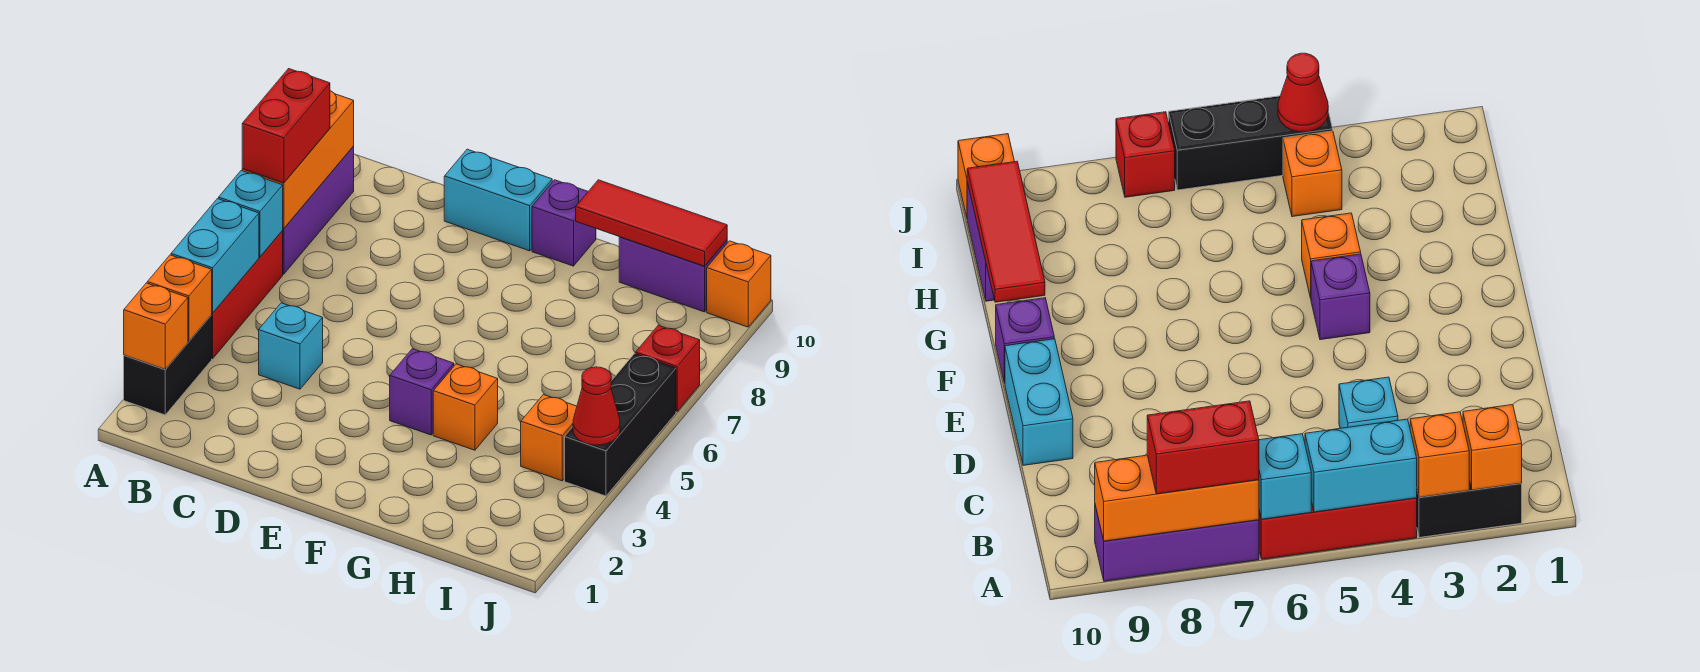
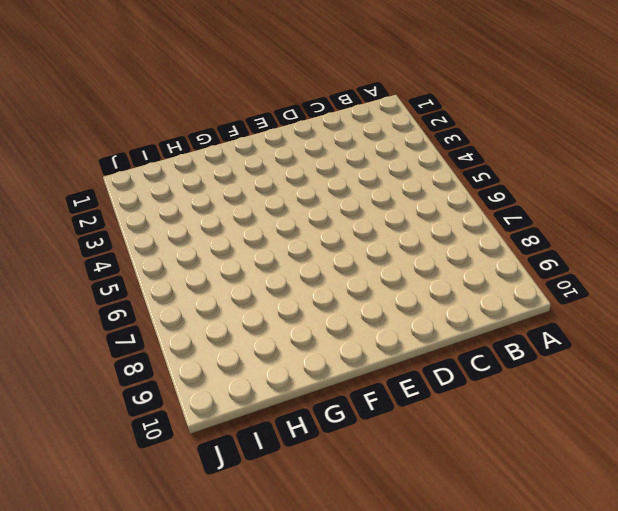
none -> black 1x2 brick [124,315,212,415]
none -> red 1x3 brick [212,231,283,359]
none -> purple 1x3 brick [282,147,354,274]

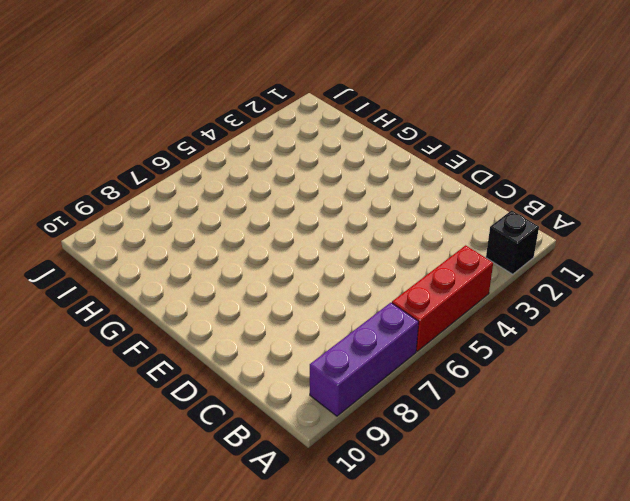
black 1x1 brick [486,210,539,274] -> black 1x2 brick [124,315,212,415]
none -> cyan 1x1 brick [259,303,323,389]
none -> cyan 1x2 brick [444,149,552,251]
none -> purple 1x1 brick [390,349,454,435]

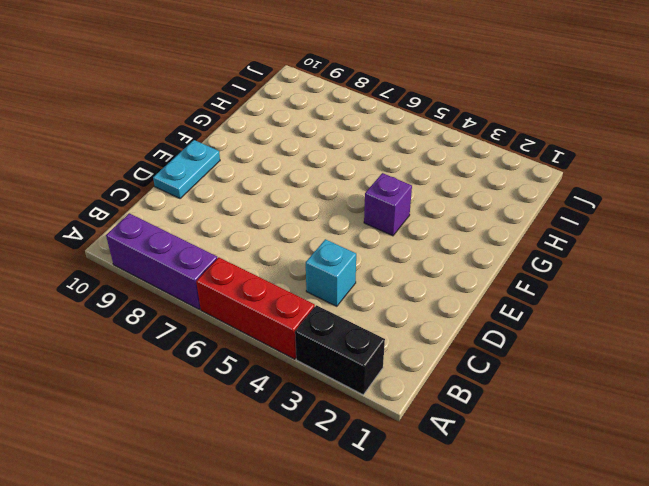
cyan 1x2 plate [153,140,220,199] -> cyan 1x2 brick [444,149,552,251]
none -> purple 1x1 brick [532,180,596,266]
none -> orange 1x1 brick [433,364,498,450]
none -> purple 1x2 brick [619,237,727,312]

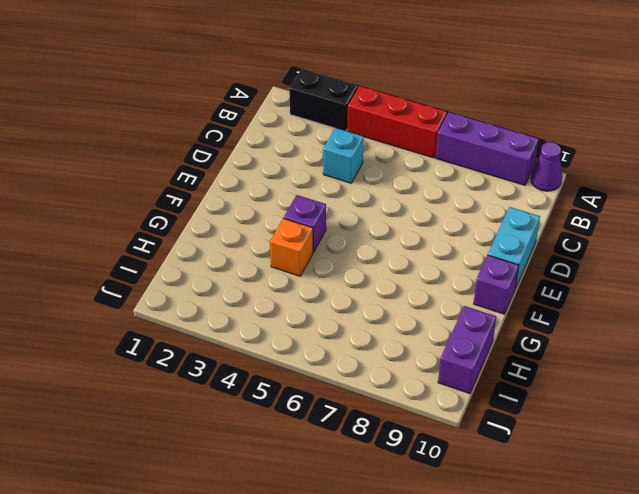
purple 1x1 cone [531,142,562,191] -> none
none -> orange 1x1 brick [521,395,577,481]
none -> black 1x3 brick [565,354,676,496]
none -> red 1x1 brick [636,325,700,412]

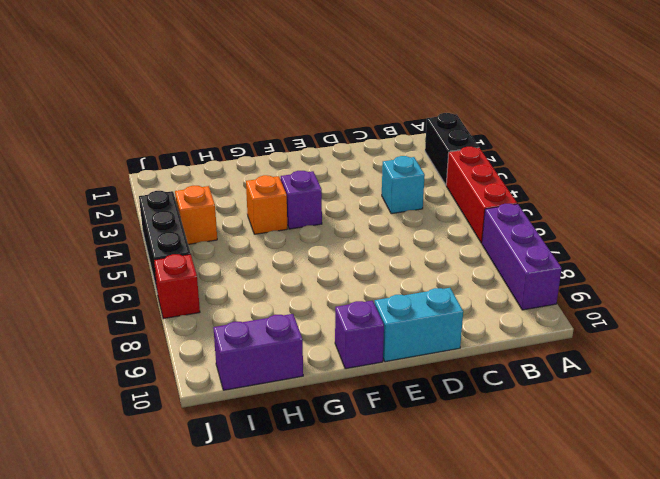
none -> orange 1x1 brick [707,241,771,327]
none -> orange 1x1 brick [124,283,188,369]
none -> orange 1x1 brick [147,255,212,341]

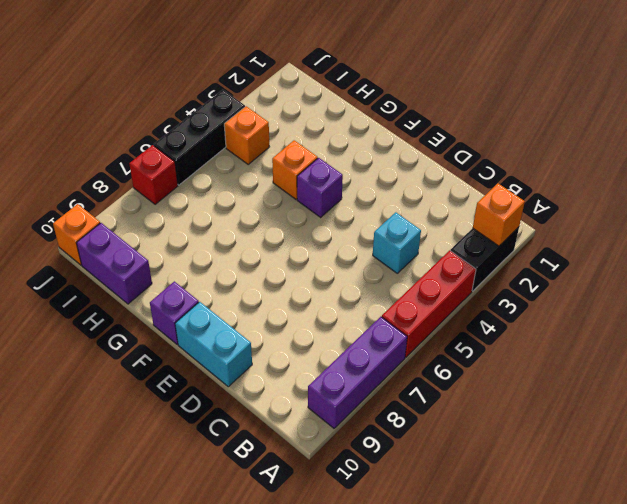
none -> orange 1x1 brick [147,255,212,341]
none -> cyan 1x2 brick [171,199,259,313]
none -> cyan 1x1 brick [219,171,283,257]

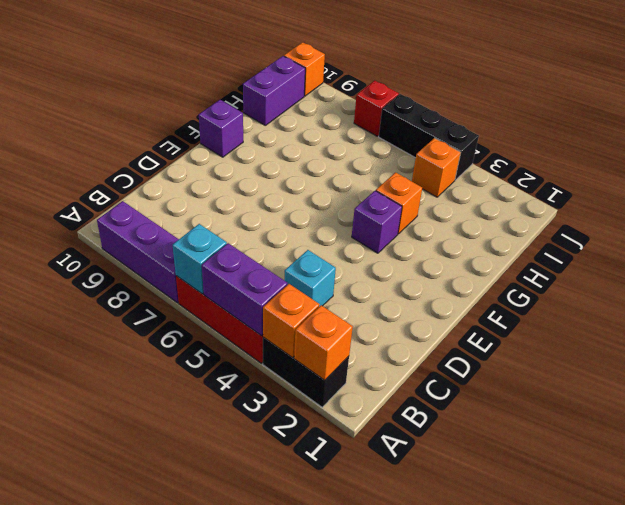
purple 1x2 brick [202,243,287,336] -> cyan 1x2 brick [171,199,259,313]
none -> cyan 1x2 brick [444,149,552,251]
none -> orange 1x3 brick [242,91,354,229]
none -> red 1x3 tile [576,180,727,266]

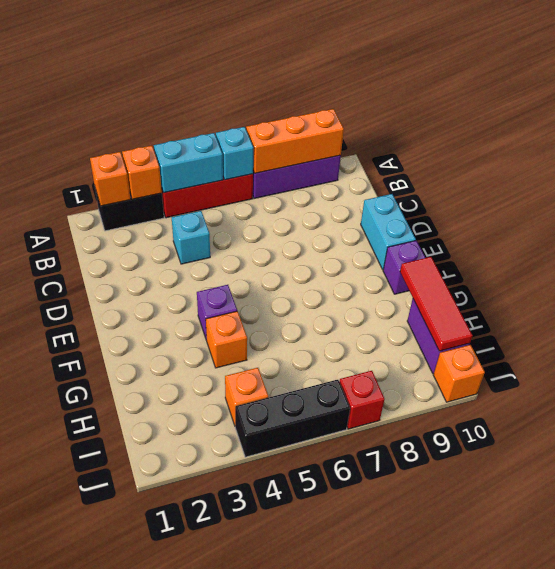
none -> red 1x1 cone [573,367,620,445]
none -> red 1x2 brick [242,69,330,183]

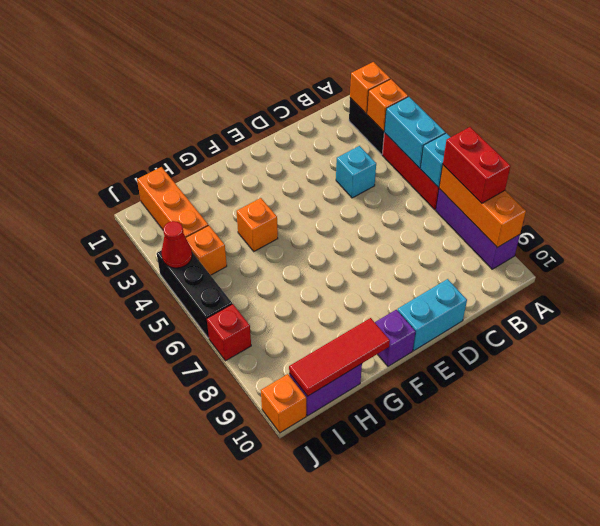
orange 1x3 brick [137,167,208,237] -> none
none -> purple 1x1 brick [390,349,454,435]

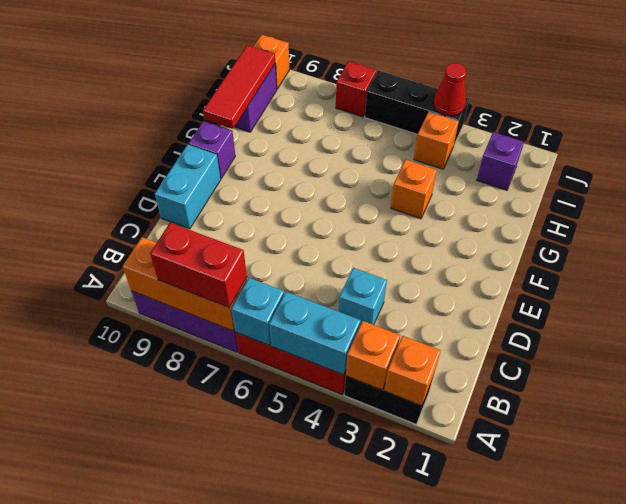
purple 1x1 brick [477,132,524,190] -> purple 1x1 brick moved to [390,349,454,435]

